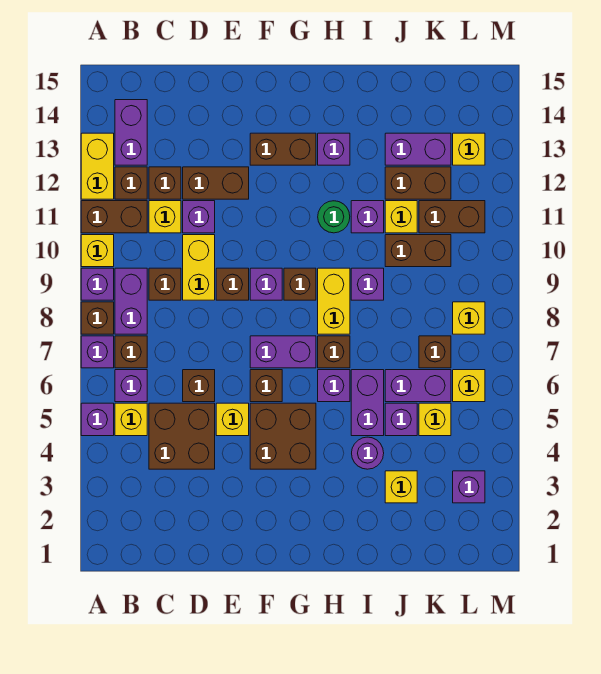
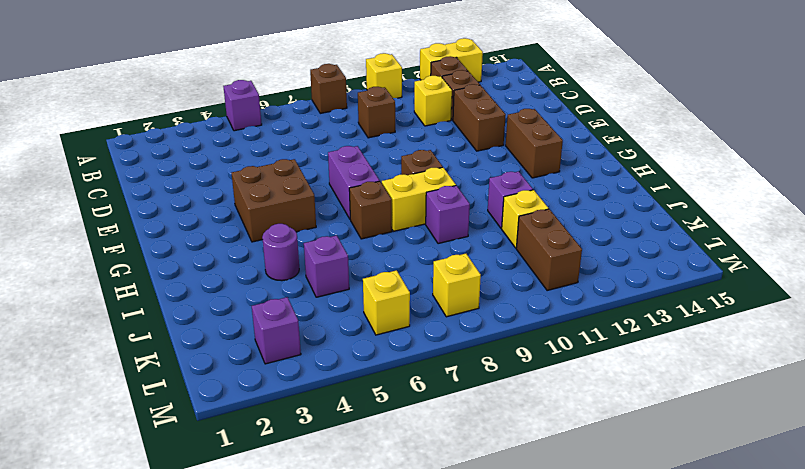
none -> purple 1x1 brick [81,336,114,368]
none -> purple 1x1 brick [81,268,114,300]
none -> brown 1x2 brick [81,201,147,233]
none -> yellow 1x1 brick [115,403,147,436]

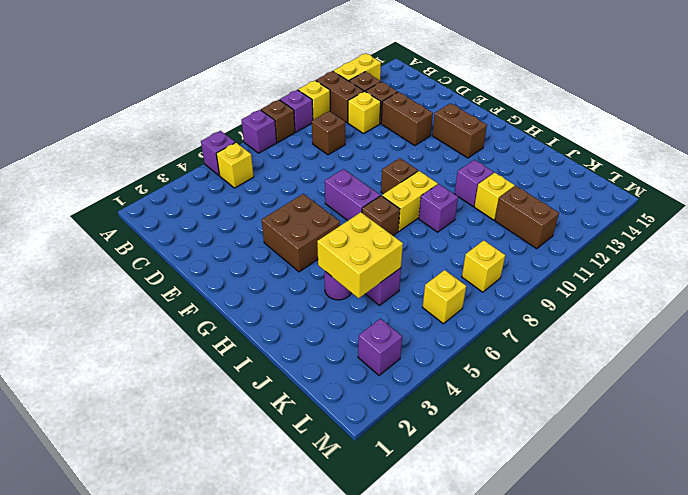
yellow 2x2 brick [317,212,403,298] -> none
none -> purple 1x1 brick [115,370,147,402]
none -> brown 1x1 brick [115,336,147,368]
none -> purple 1x2 brick [115,268,147,334]
none -> purple 1x2 brick [115,100,147,165]

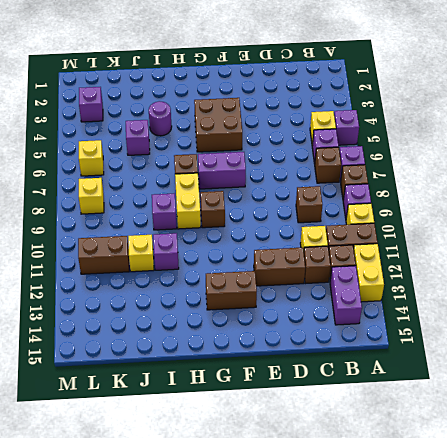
none -> purple 1x2 brick [115,268,147,334]
none -> brown 2x2 brick [149,403,215,469]
none -> brown 1x1 brick [183,370,215,402]
none -> yellow 1x2 brick [183,235,215,300]

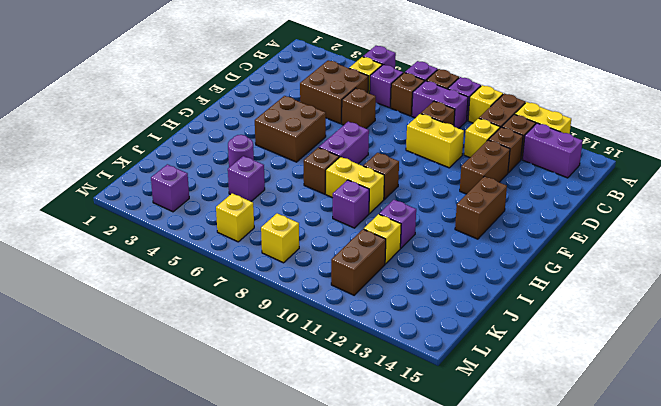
none -> purple 1x1 brick [183,201,215,233]
none -> yellow 1x1 brick [216,403,249,436]
none -> brown 1x1 brick [216,268,249,300]
none -> brown 1x1 brick [250,370,282,402]

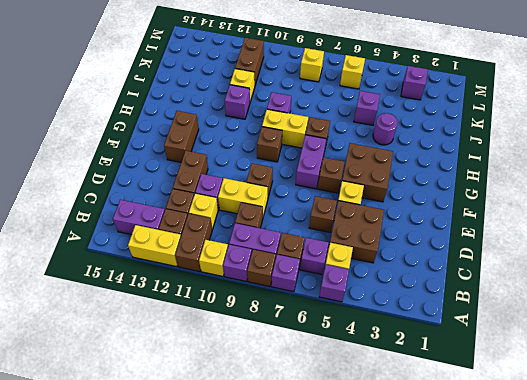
none -> purple 1x1 brick [250,268,282,300]
none -> purple 1x1 brick [318,370,350,402]
none -> green 1x1 round brick [318,201,350,233]
none -> purple 1x1 brick [318,133,350,165]

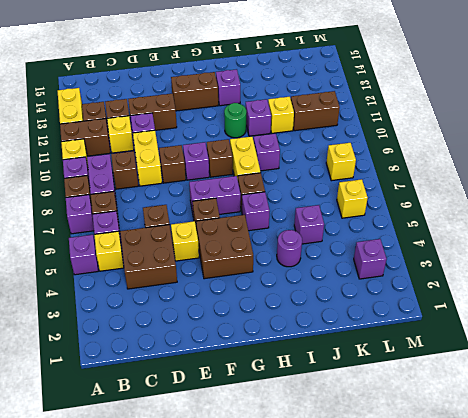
none -> purple 1x2 brick [115,100,147,165]
none -> purple 1x2 brick [351,370,384,436]
none -> yellow 1x1 brick [385,471,417,503]
none -> purple 1x2 brick [385,370,451,402]

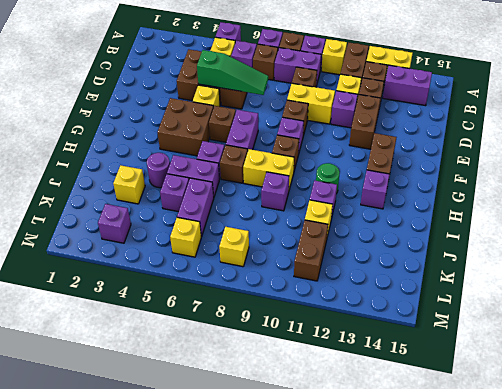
green 1x3 slope [197,50,268,95] -> none
none -> brown 1x2 brick [385,235,451,267]
none -> brown 1x2 brick [385,167,451,199]
none -> purple 1x2 brick [385,133,451,165]
none -> yellow 1x1 brick [419,403,451,436]

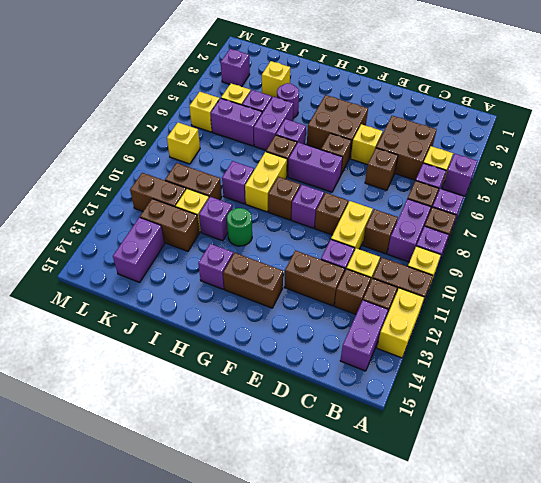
purple 1x2 brick [113,218,165,282] -> purple 1x2 brick turned to [385,133,451,165]
none -> brown 1x1 brick [419,336,451,368]
none -> yellow 1x1 brick [453,133,485,165]

